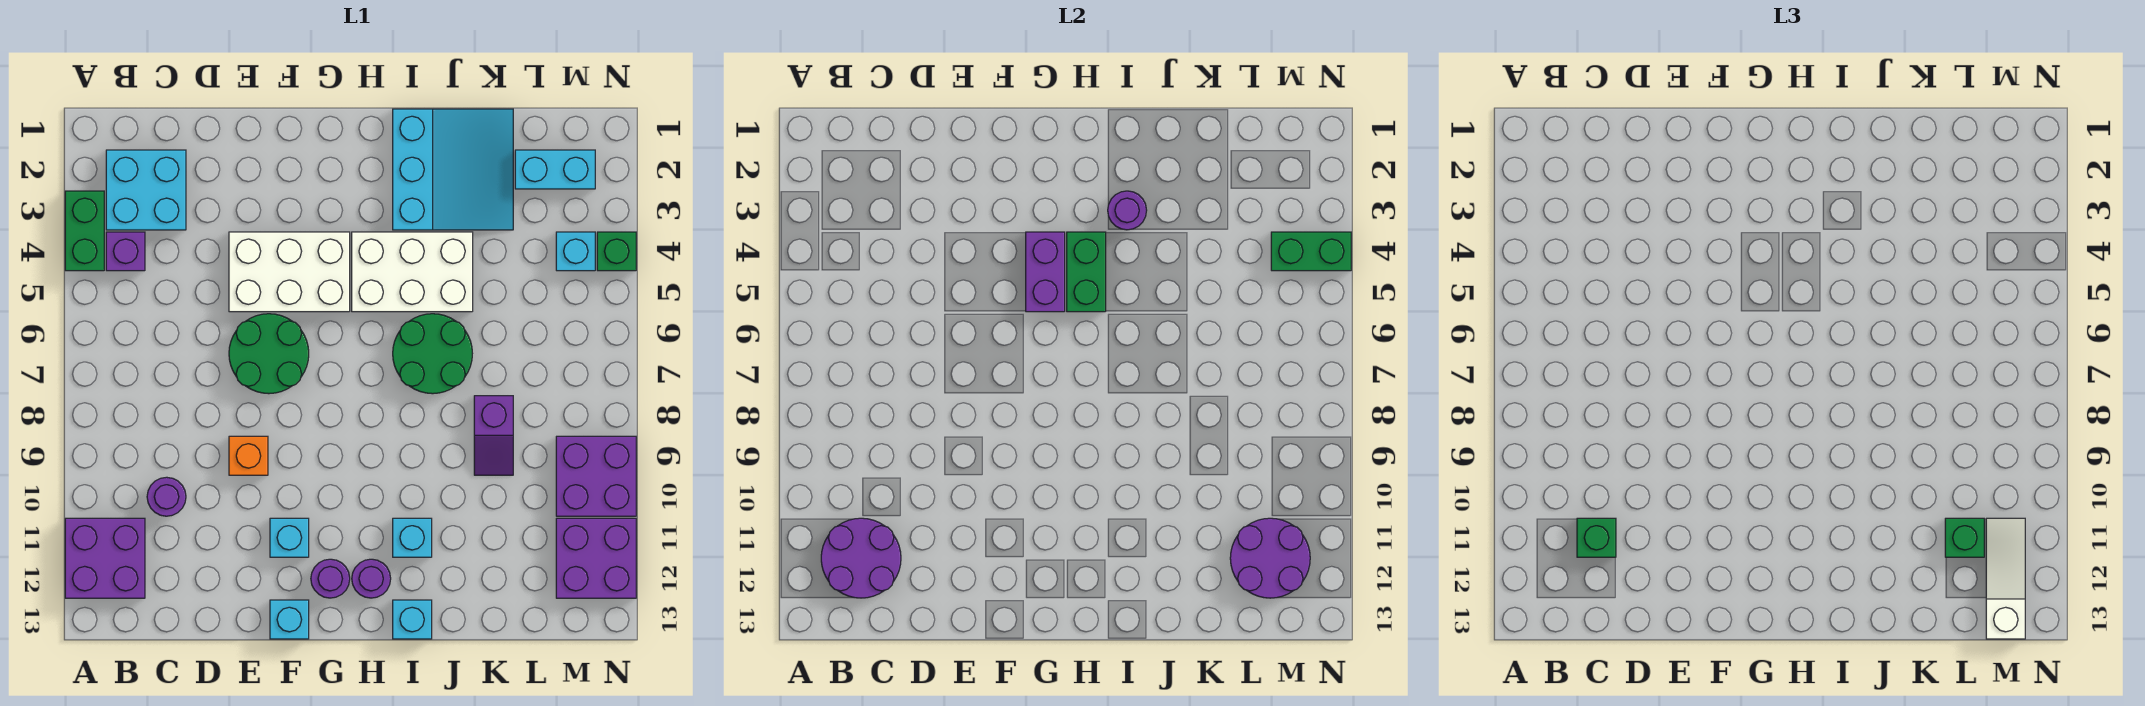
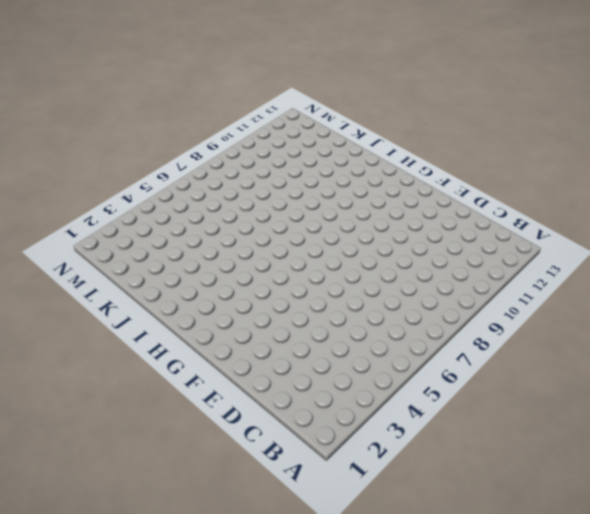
none -> green 1x2 brick [65,191,104,271]
none -> purple 2x2 brick [65,518,145,598]
none -> cyan 2x2 brick [106,150,186,230]
none -> purple 1x1 brick [106,232,145,271]

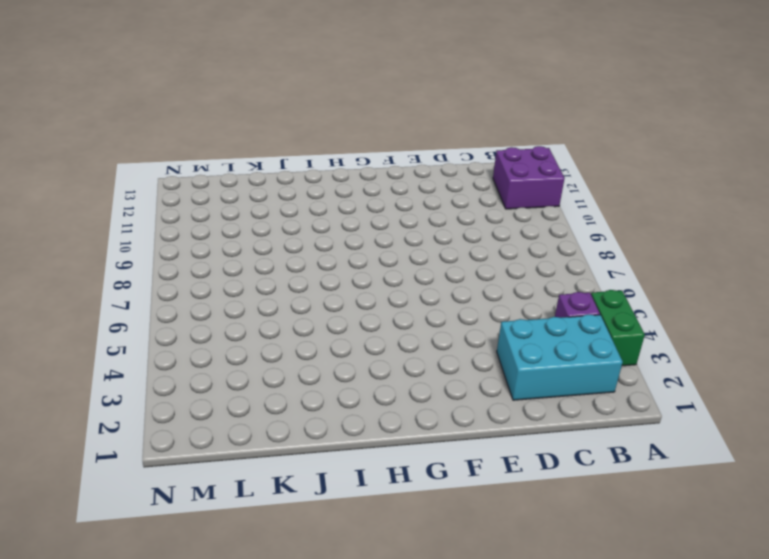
cyan 2x3 brick [497,314,623,400] -> cyan 2x2 brick [106,150,186,230]
none -> purple 1x1 round brick [147,477,186,516]
none -> white 2x3 brick [229,232,350,312]
none -> green 2x2 round brick [229,314,309,394]
none -> orange 1x1 brick [229,436,268,475]

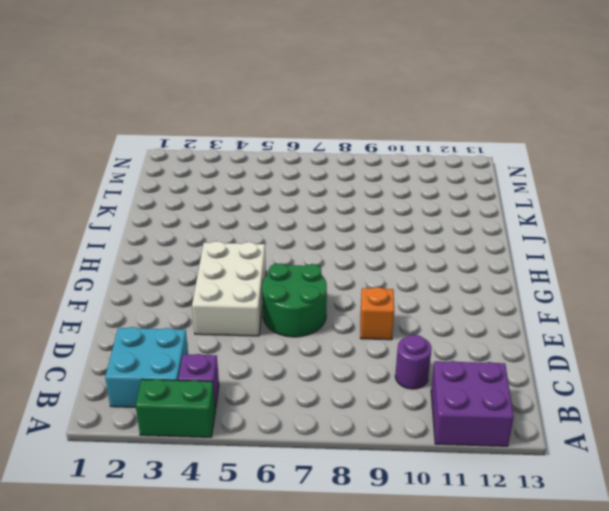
none -> cyan 1x1 brick [270,518,309,557]
none -> cyan 1x1 brick [270,600,309,639]
none -> purple 1x1 round brick [311,559,350,598]
none -> white 2x3 brick [352,232,473,312]

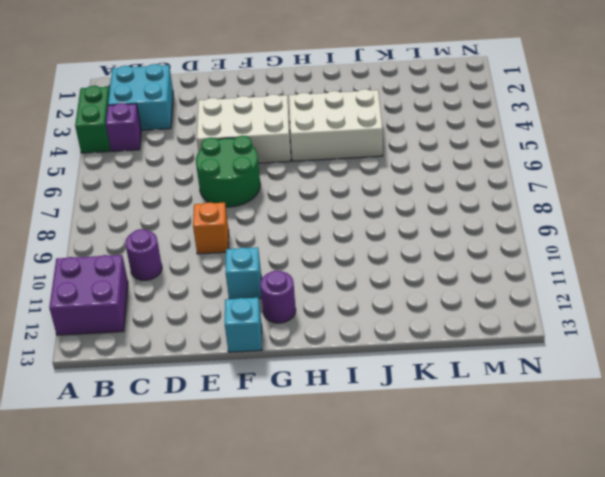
none -> purple 1x1 round brick [352,559,391,598]
none -> cyan 3x3 slope [393,109,513,230]
none -> green 2x2 round brick [393,314,472,394]
none -> cyan 1x1 brick [393,518,432,557]

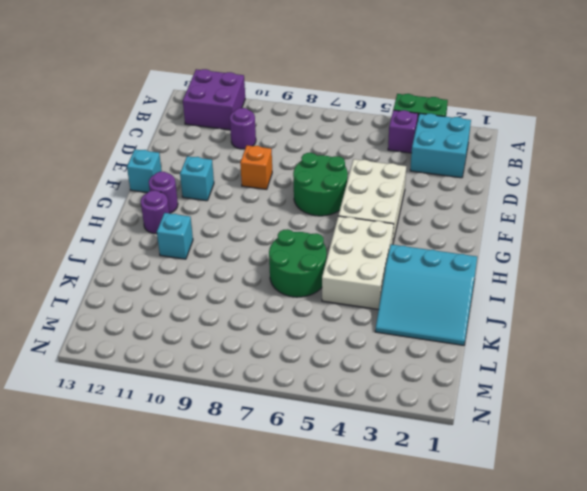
none -> cyan 1x1 brick [393,600,432,639]
none -> purple 1x2 slope [474,396,513,475]
none -> cyan 1x2 brick [515,150,595,189]
none -> cyan 1x1 brick [556,232,595,271]

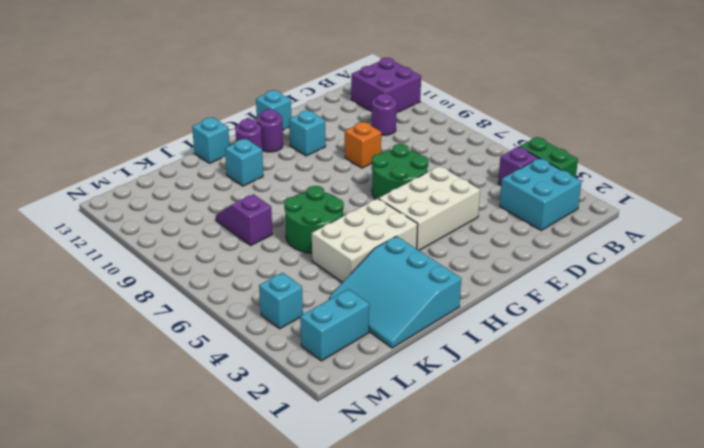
none -> purple 2x2 brick [556,436,636,516]
none -> purple 2x2 brick [556,518,636,598]
none -> green 1x1 brick [597,232,636,271]
none -> purple 2x2 round brick [821,518,901,598]

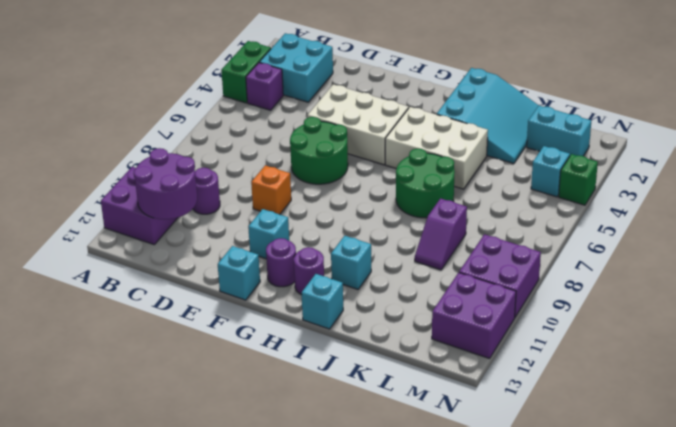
none -> purple 1x2 brick [1026,232,1065,312]
none -> green 1x2 brick [1067,232,1106,312]
none -> purple 1x1 round brick [1108,191,1147,230]
none -> purple 2x2 round brick [1230,518,1310,598]

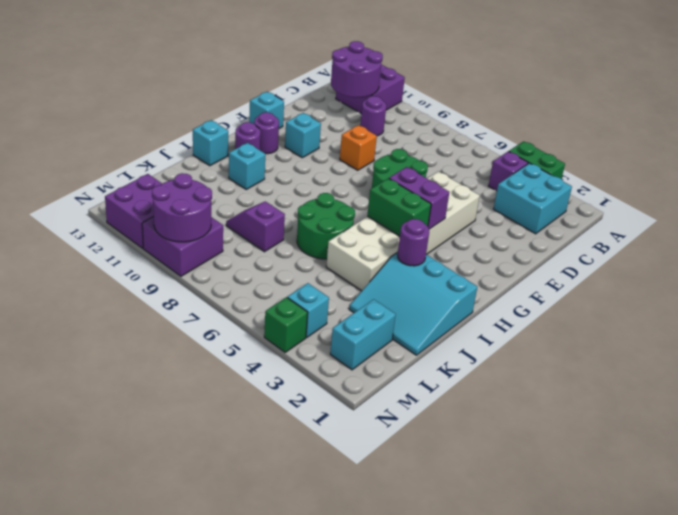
purple 2x2 round brick [152,173,212,242] -> purple 2x2 round brick moved to [1230,518,1310,598]
none -> green 1x2 brick [1271,232,1351,271]
none -> green 1x1 brick [1577,518,1616,557]
none -> green 1x1 brick [1945,518,1984,557]
none -> white 1x3 slope [1986,518,2025,639]

